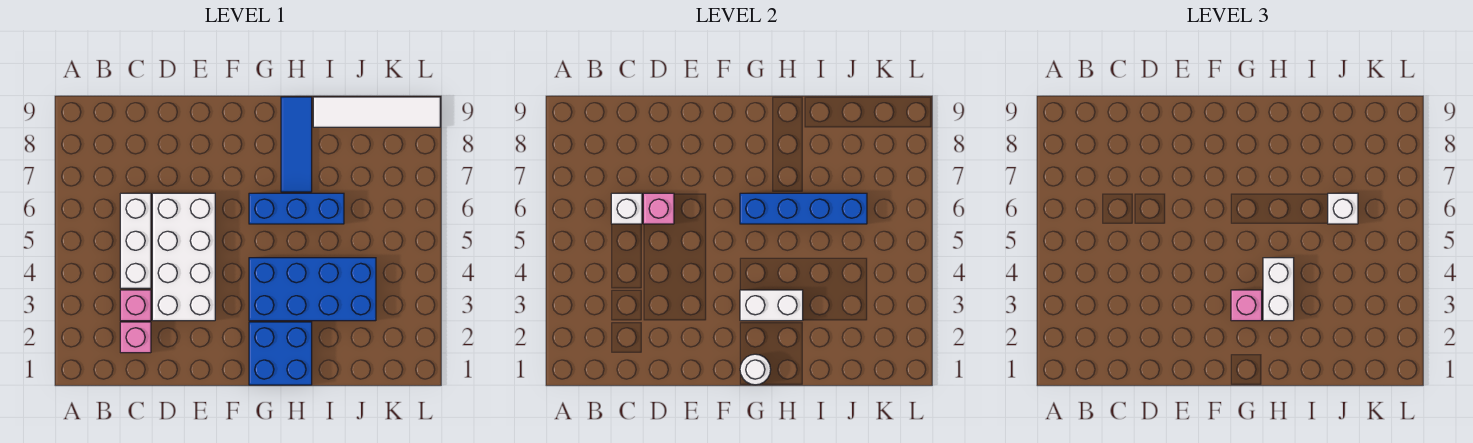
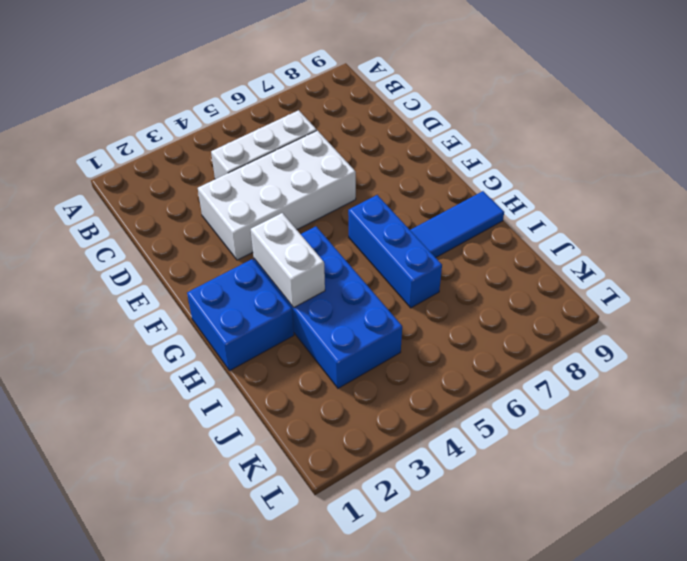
none -> pink 1x1 brick [120,322,151,353]
none -> pink 1x1 brick [120,290,151,321]
none -> white 1x4 tile [313,97,440,127]

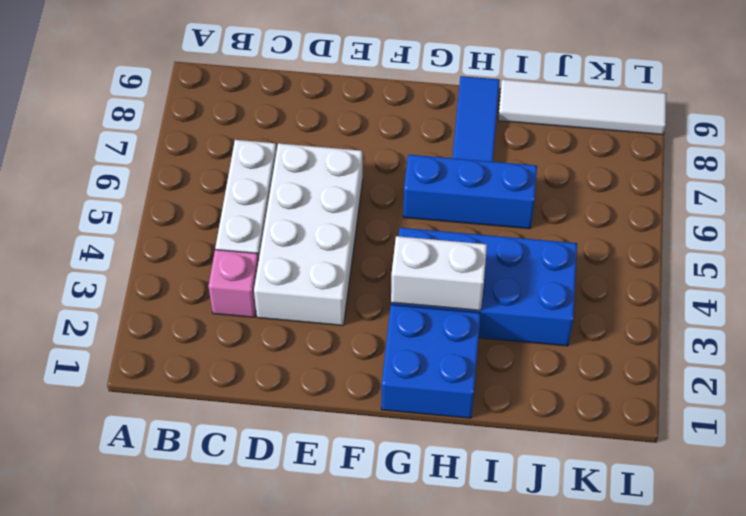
none -> pink 1x1 brick [120,322,151,353]
none -> white 1x1 brick [611,193,642,224]
none -> pink 1x1 brick [643,193,674,224]

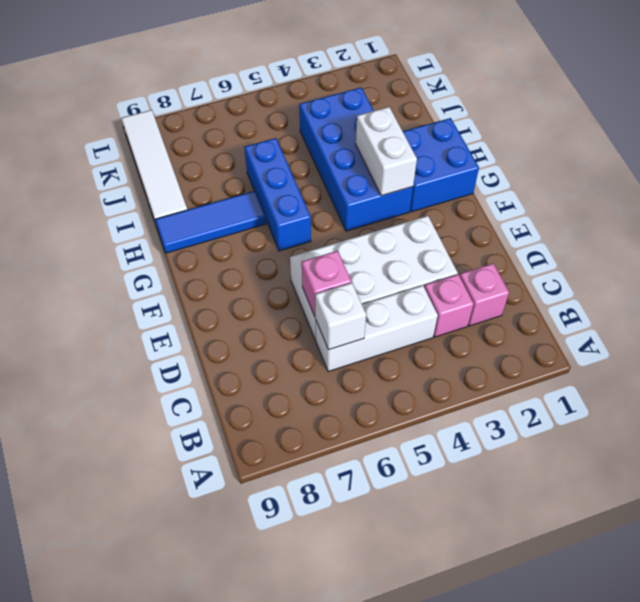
none -> white 1x1 round brick [740,354,771,385]
none -> blue 1x4 brick [740,193,867,224]
none -> pink 1x1 brick [1231,290,1262,321]

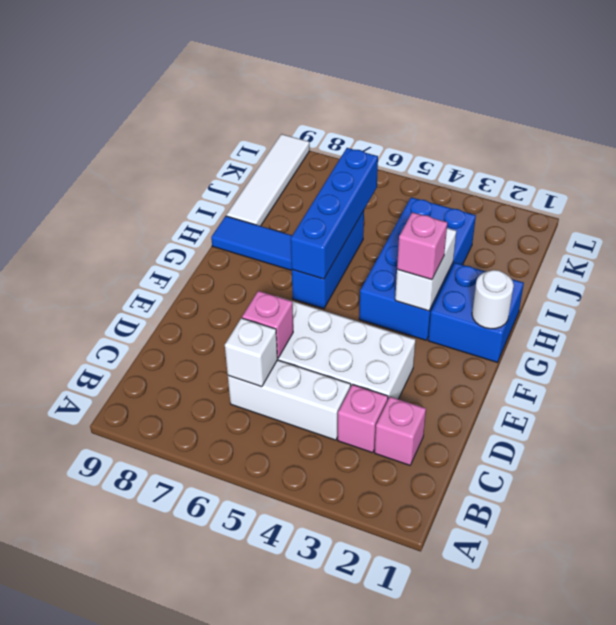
none -> white 1x2 brick [1263,258,1294,321]
none -> white 1x1 brick [1328,193,1358,224]

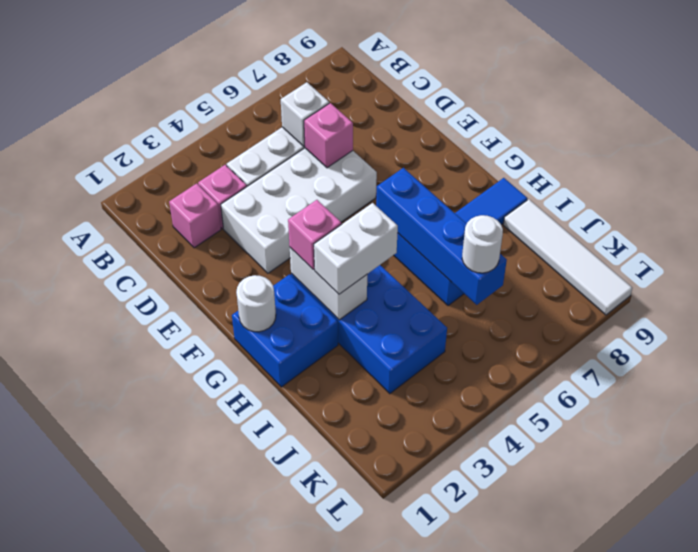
white 1x1 round brick [462,215,503,273] -> white 1x1 brick [1328,193,1358,224]

